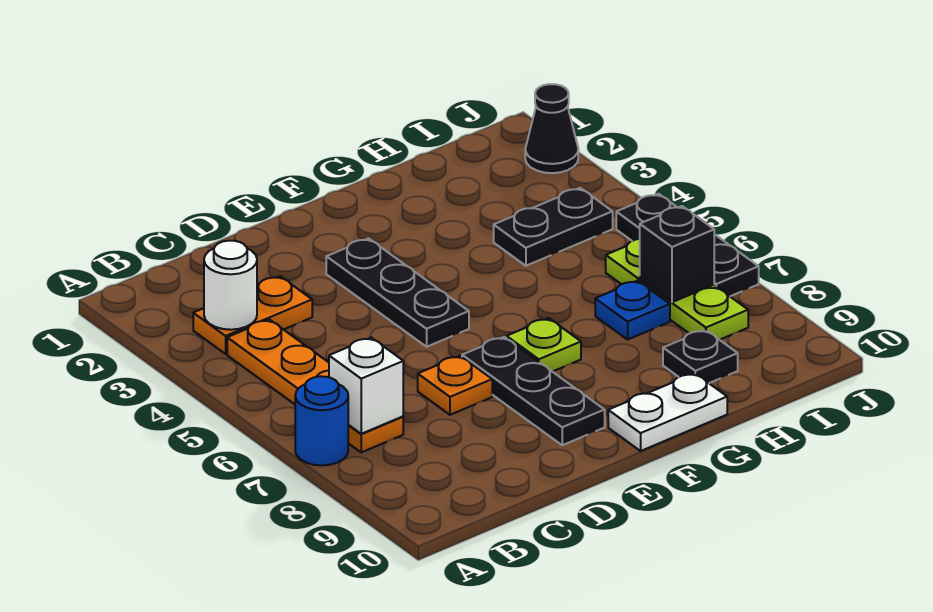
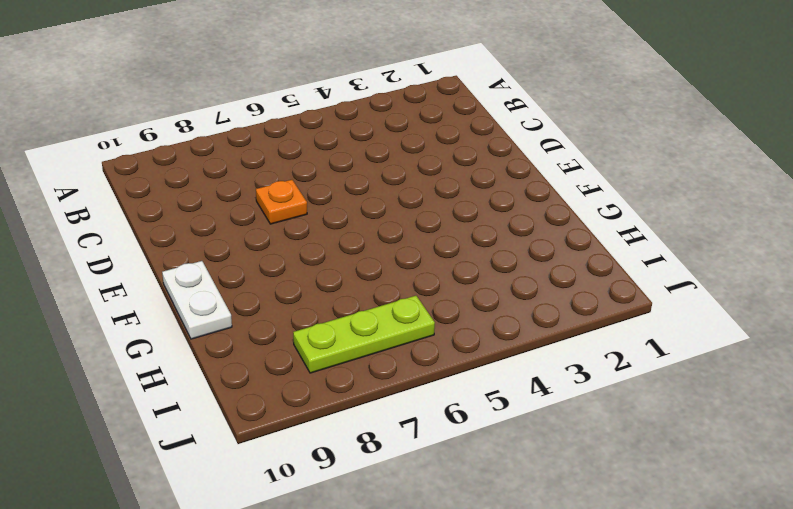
none -> blue 1x1 round brick [295,376,348,465]
none -> orange 1x2 plate [193,276,312,354]
none -> orange 1x4 plate [227,320,403,452]

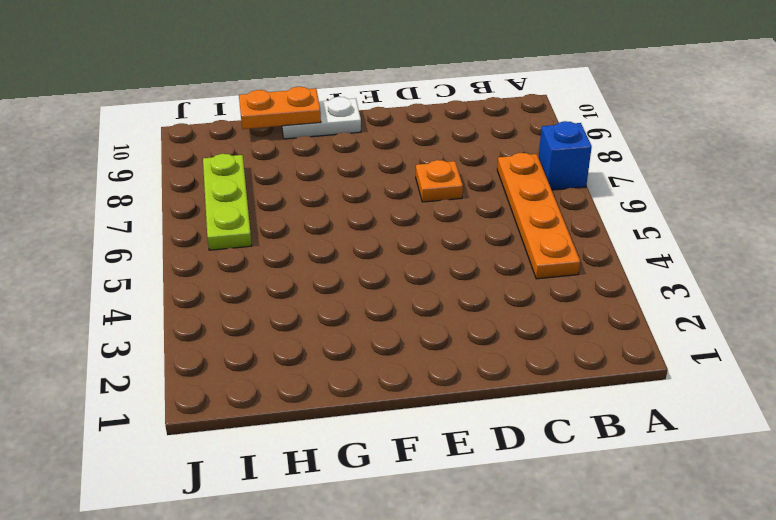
blue 1x1 brick [539,121,592,190] -> blue 1x1 round brick [295,376,348,465]
orange 1x2 plate [239,87,321,129] -> orange 1x2 plate moved to [193,276,312,354]
none -> black 1x3 plate [326,238,469,347]
none -> black 1x3 plate [462,337,605,445]
none -> lime 1x1 plate [507,318,581,372]

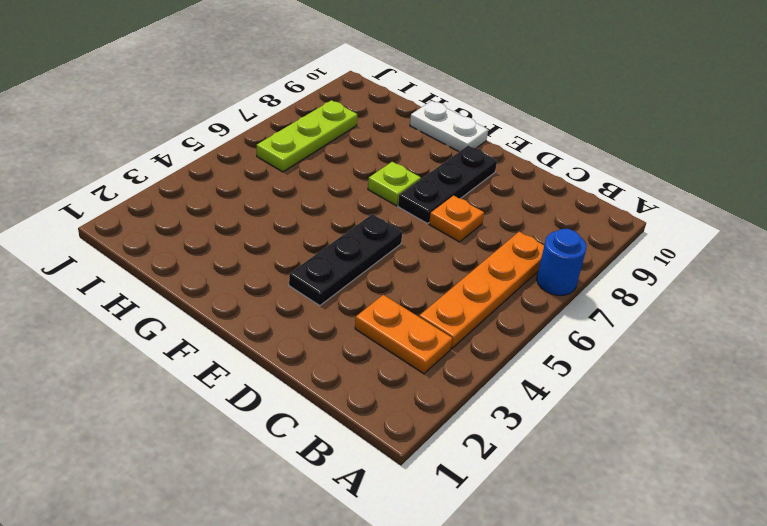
none -> black 1x2 plate [494,188,613,266]
none -> blue 1x1 plate [595,281,670,339]
none -> black 1x1 plate [663,330,738,383]

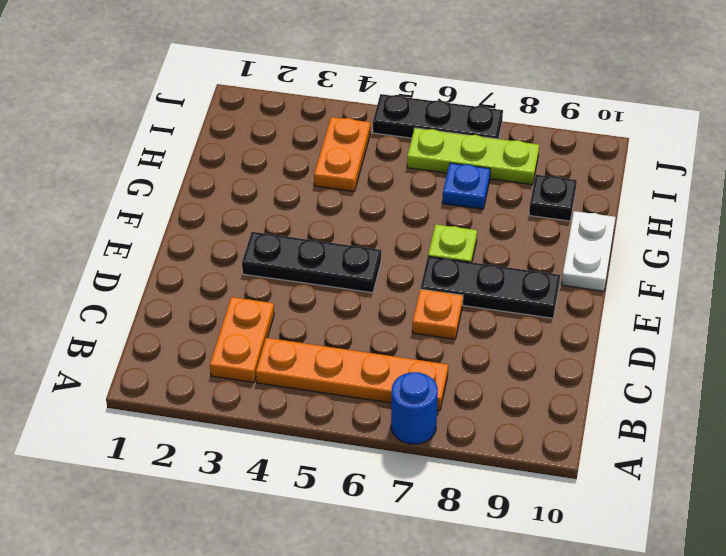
orange 1x2 plate [314,117,370,192] -> black 1x2 plate [494,188,613,266]
none -> black 1x1 cone [525,84,578,173]
none -> white 1x1 round brick [204,241,257,330]
none -> white 1x1 brick [329,338,403,434]

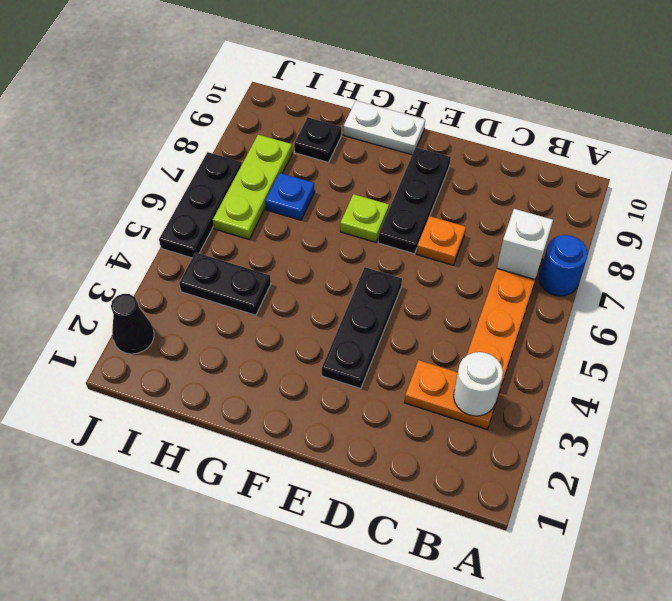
none -> black 1x1 brick [640,206,714,302]

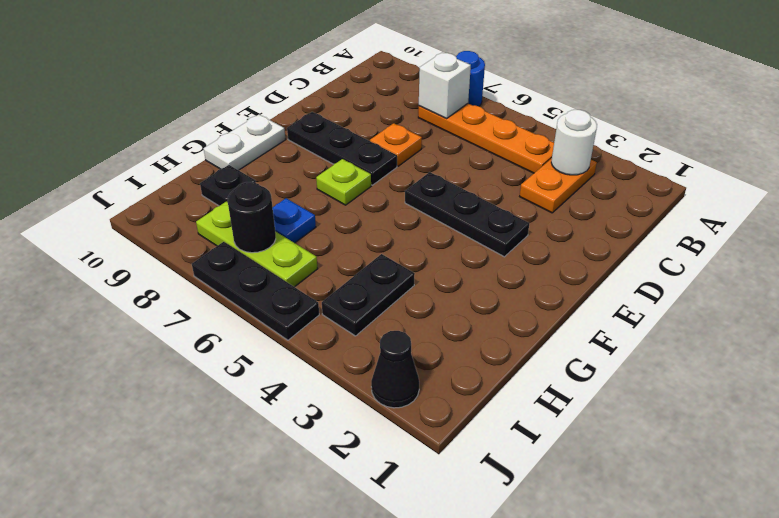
black 1x1 round brick [228,182,276,253] -> black 1x1 brick [640,206,714,302]

